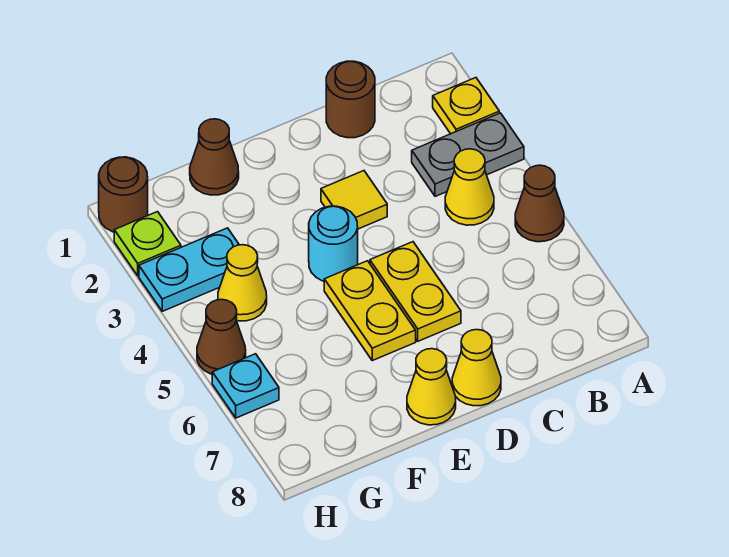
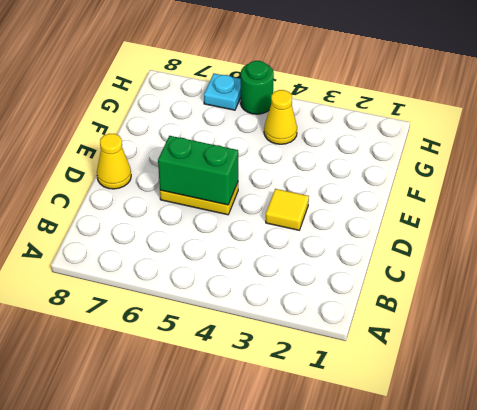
green 1x2 brick [158,136,238,205] -> none
green 1x1 round brick [241,61,274,114] -> brown 1x1 cone [197,299,246,374]
none -> yellow 1x1 plate [433,78,499,134]
none -> grey 1x2 plate [412,113,524,196]
none -> brown 1x1 cone [515,165,564,242]

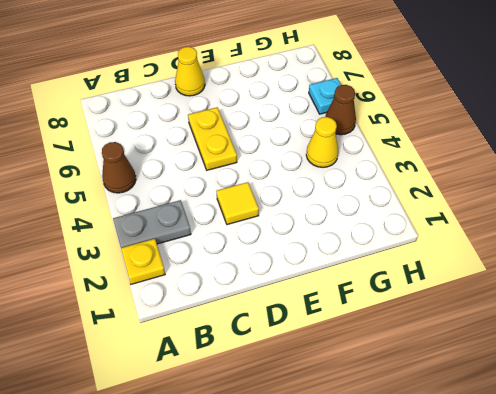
none -> yellow 1x1 cone [445,149,494,225]
none -> brown 1x1 round brick [326,61,375,138]
none -> cyan 1x1 round brick [309,206,358,281]

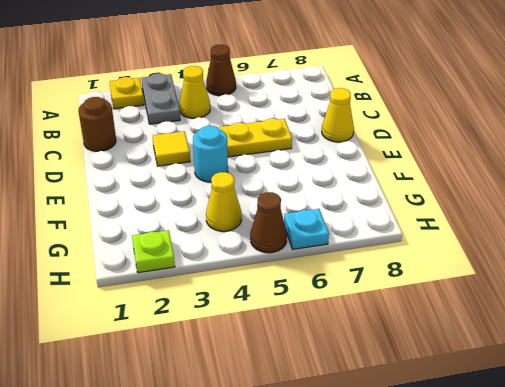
none -> yellow 1x2 plate [324,261,416,361]
none -> yellow 1x1 cone [407,349,456,425]
none -> brown 1x1 cone [190,119,239,195]

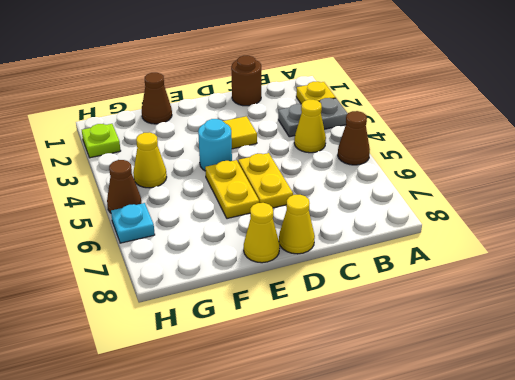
none -> cyan 1x2 plate [139,228,239,311]
none -> brown 1x1 round brick [99,157,148,232]

